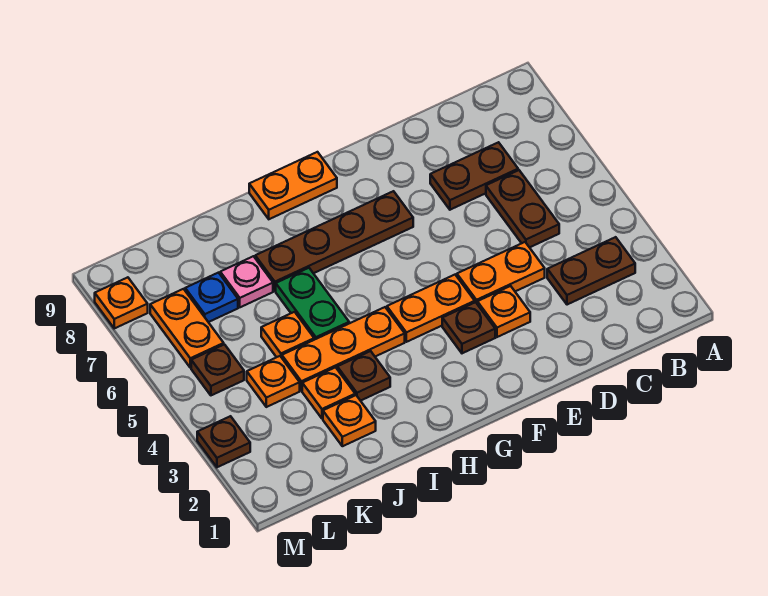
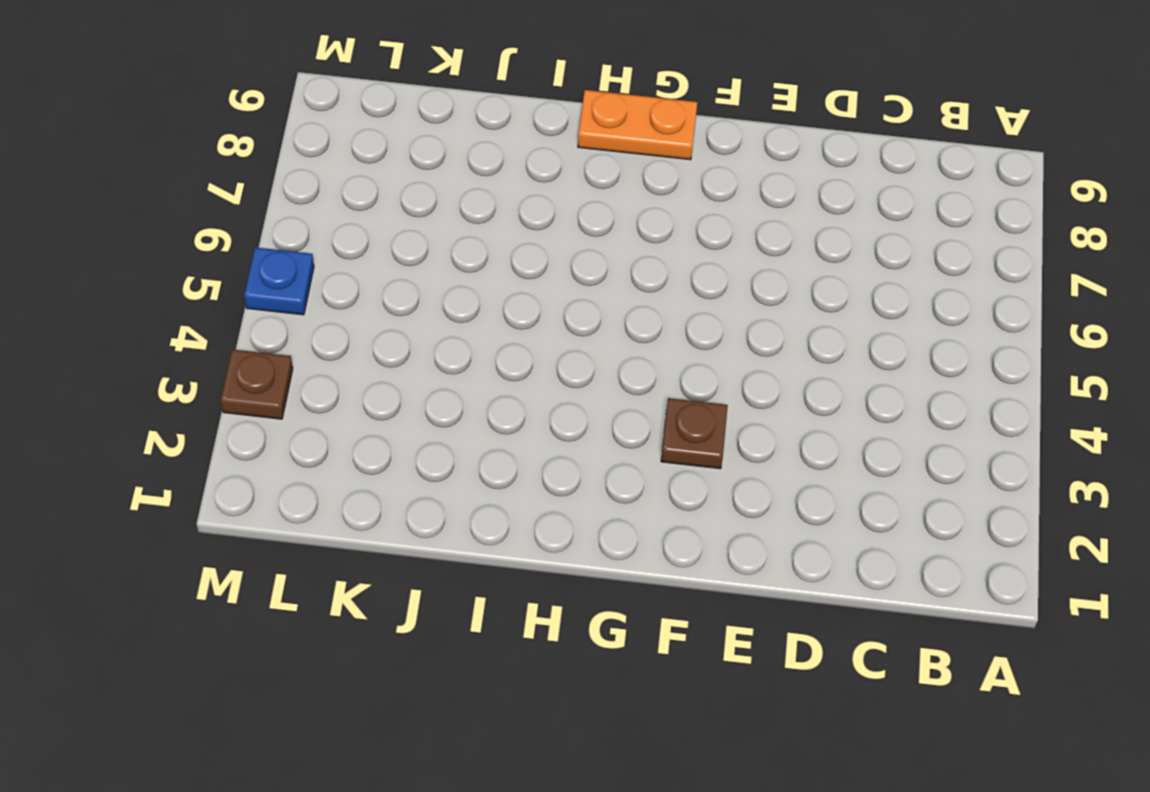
blue 1x1 plate [244,247,314,315] -> blue 1x1 plate moved to [185,273,238,322]
none -> brown 1x2 plate [547,237,635,305]
none -> brown 1x2 plate [486,170,559,247]
none -> brown 1x2 plate [430,142,518,210]

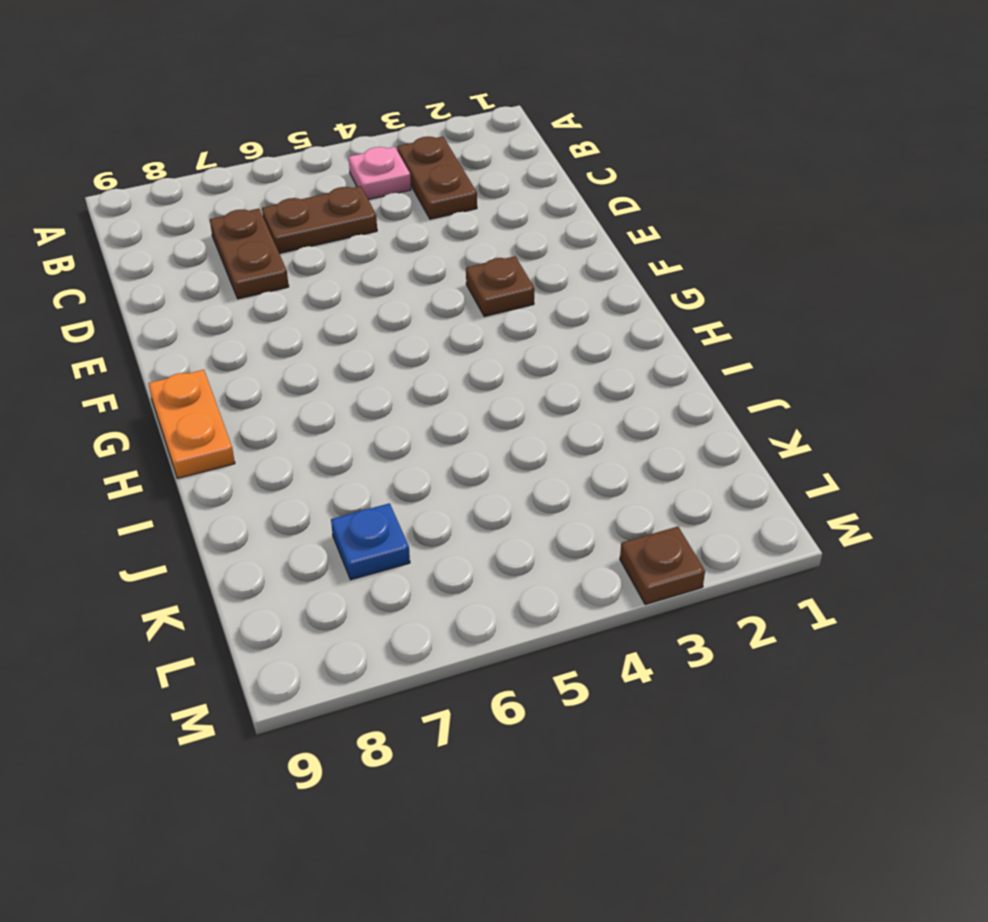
pink 1x1 plate [349,147,411,200] -> pink 1x1 plate moved to [220,256,273,307]
none -> orange 1x2 plate [457,242,545,303]
none -> orange 1x1 plate [477,286,530,337]
none -> orange 1x2 plate [387,275,475,342]

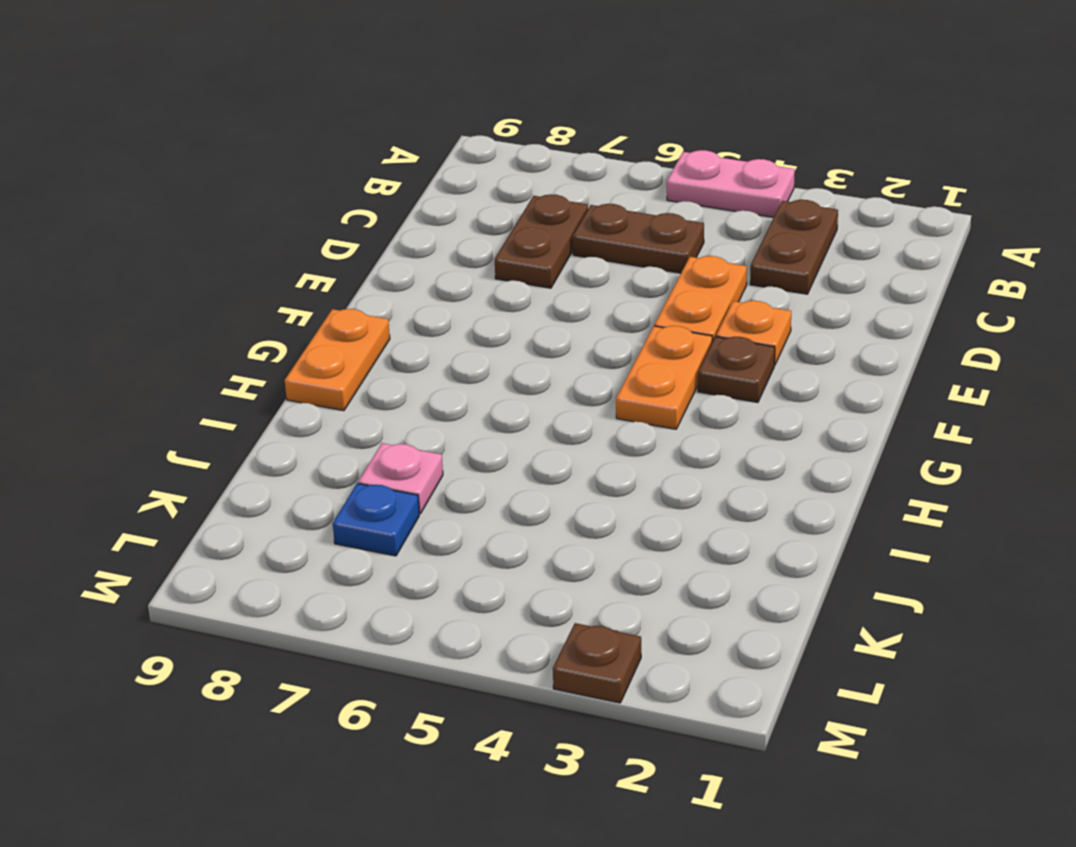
pink 1x2 plate [667,150,795,217] -> none
none -> brown 1x4 plate [255,191,413,291]
none -> orange 1x3 plate [282,307,405,391]
none -> brown 1x1 plate [337,351,390,401]

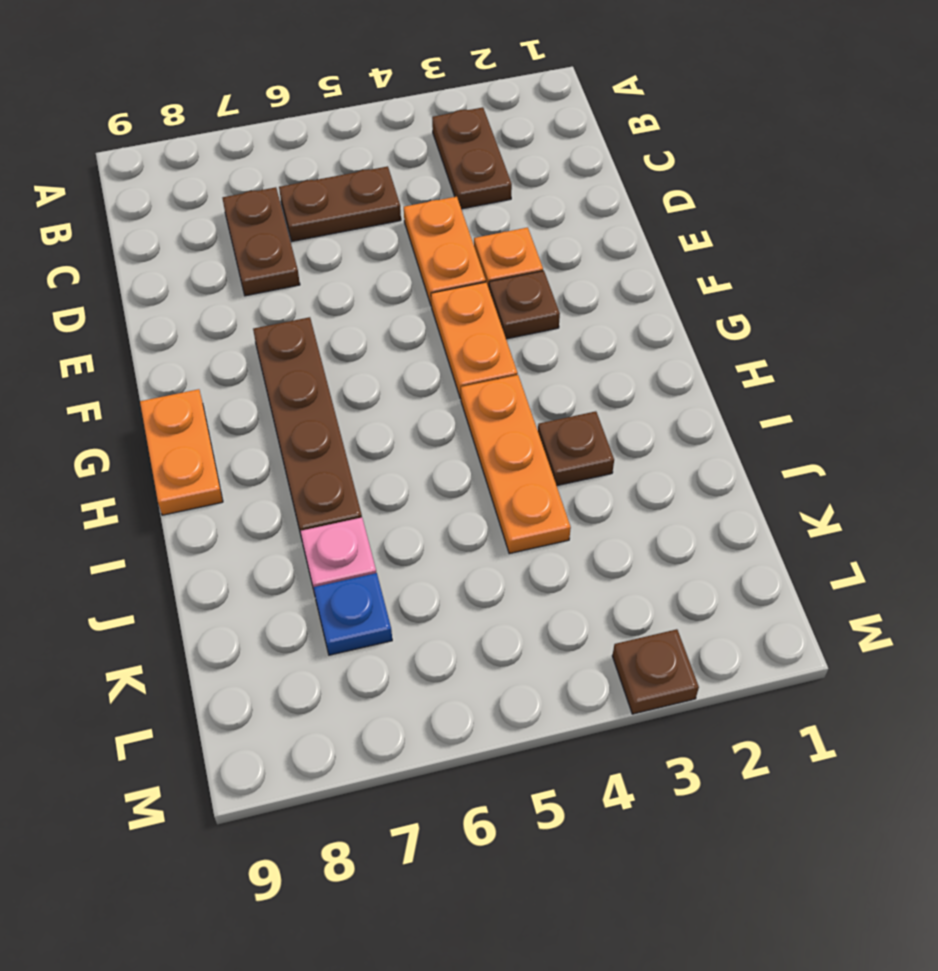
none -> green 1x2 plate [276,268,349,340]
none -> orange 1x1 plate [323,395,376,446]
none -> orange 1x1 plate [302,367,355,418]

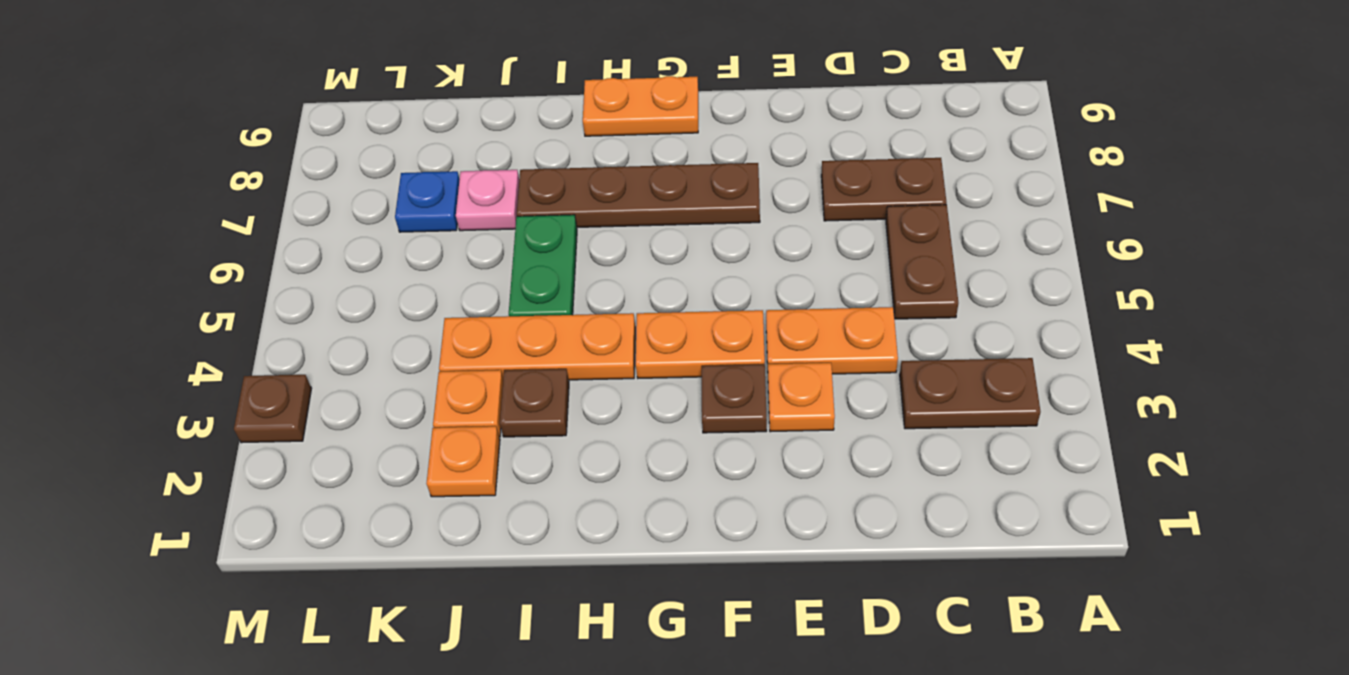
none -> orange 1x1 plate [261,312,314,358]
none -> orange 1x1 plate [247,356,300,407]
none -> brown 1x1 plate [191,344,244,395]

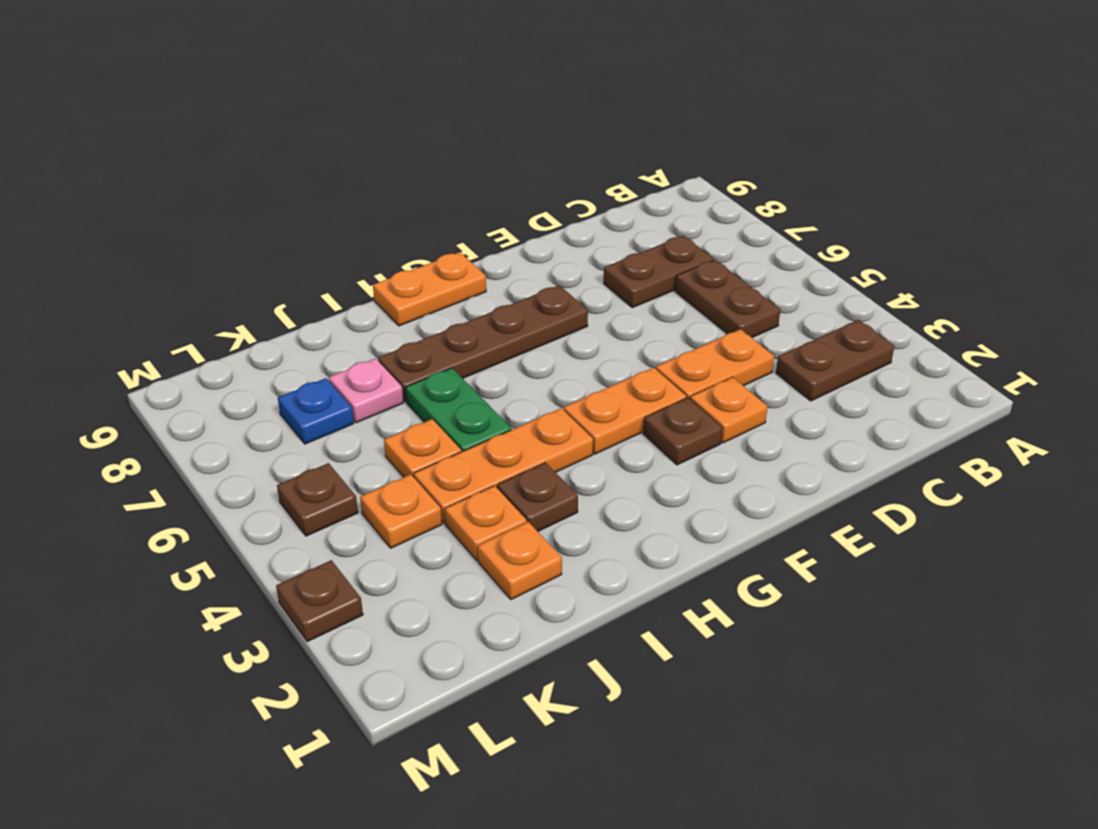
none -> orange 1x2 plate [150,289,224,368]
none -> orange 1x1 plate [95,277,148,328]

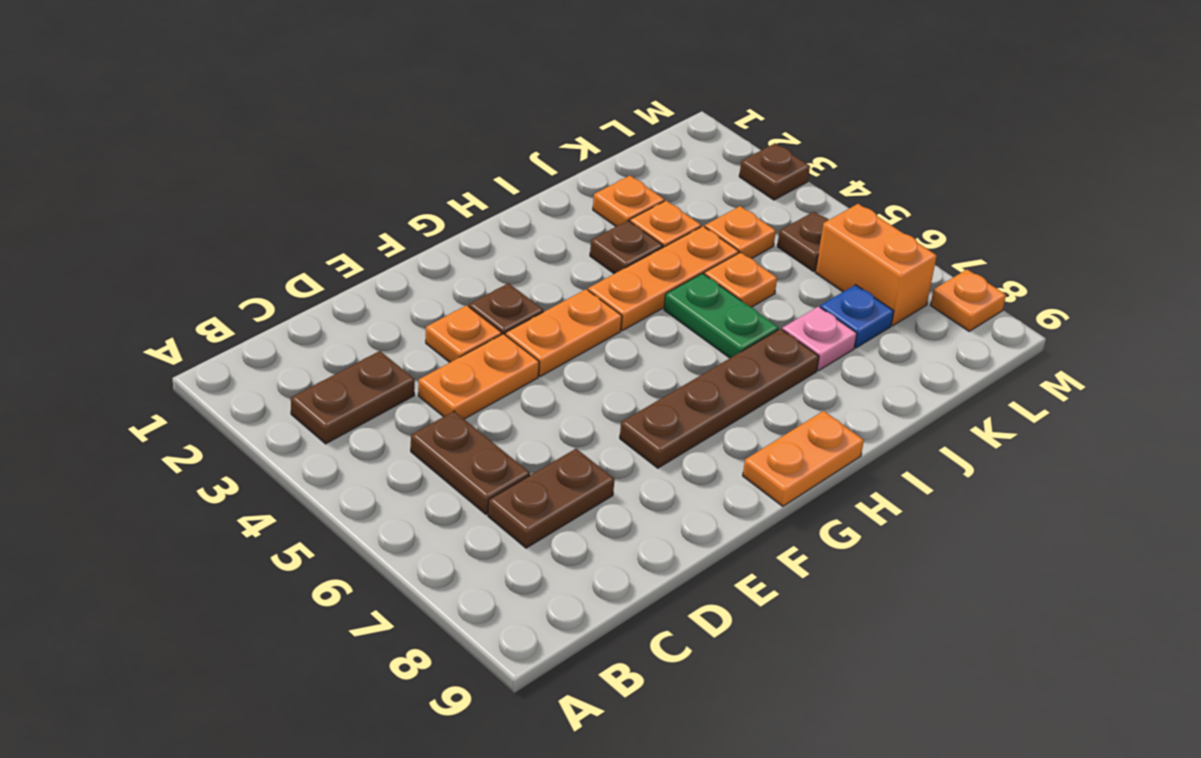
orange 1x2 brick [815,204,937,326] -> orange 1x2 plate [150,289,224,368]

